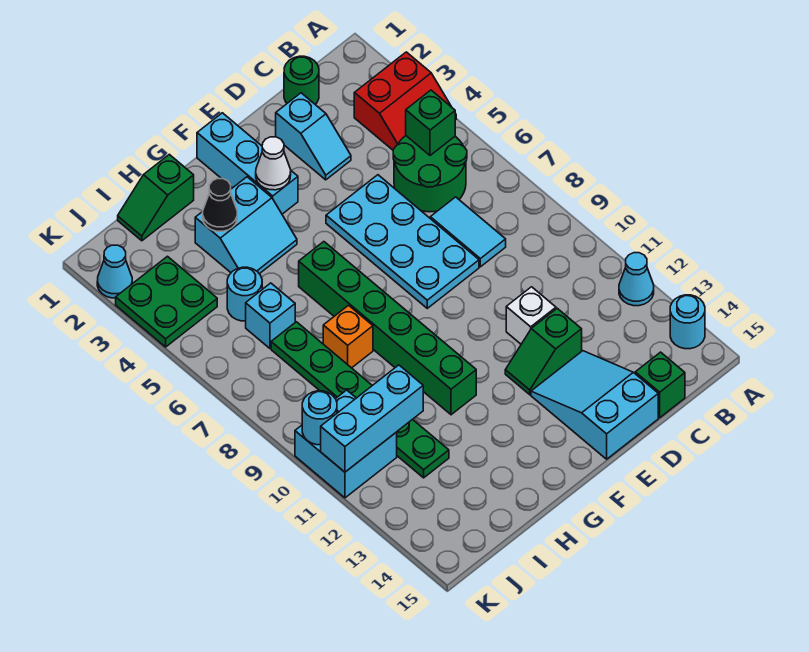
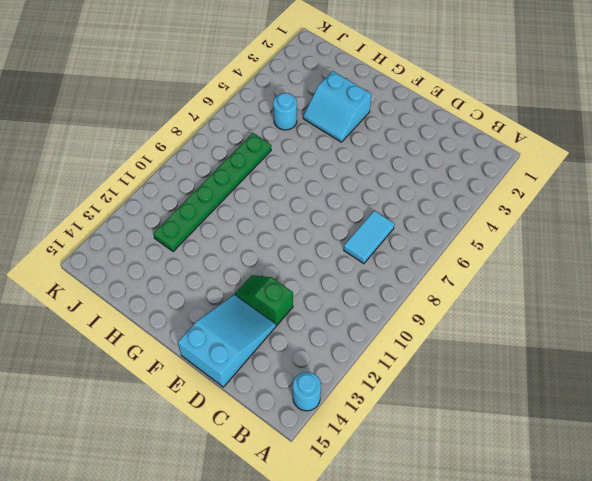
none -> red 2x2 slope [354,52,456,150]
none -> cyan 1x1 cone [619,253,654,306]
none -> green 2x2 round brick [393,136,467,212]

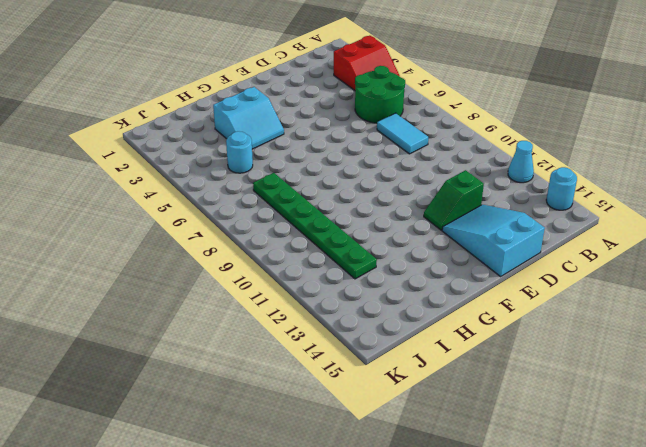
none -> green 1x1 round brick [284,56,319,104]
none -> green 1x1 brick [635,352,685,417]
none -> cyan 1x2 slope [276,93,351,180]

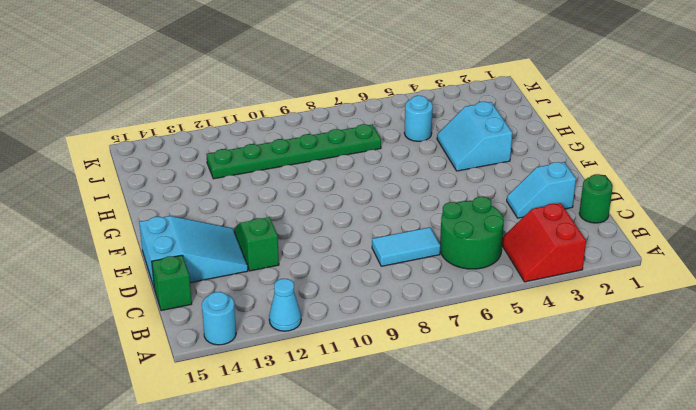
none -> cyan 2x4 plate [326,175,479,308]
none -> white 1x1 brick [506,287,556,344]
none -> cyan 1x3 brick [197,113,298,214]

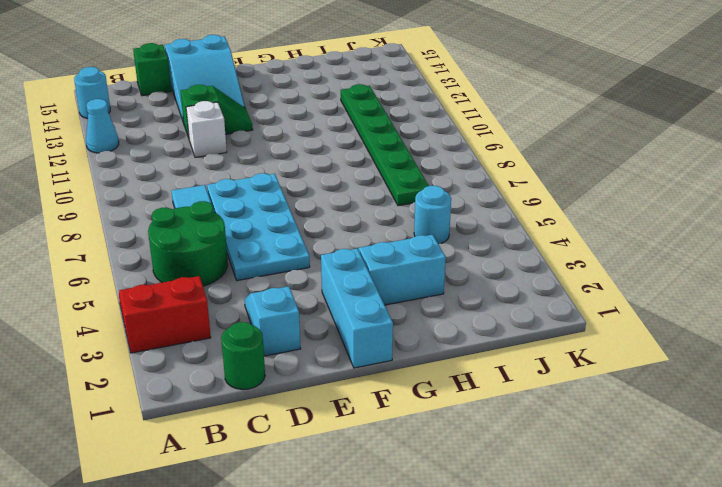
none -> green 1x6 brick [299,242,476,415]
none -> green 1x2 slope [118,154,194,241]
none -> orange 1x1 brick [323,305,373,368]

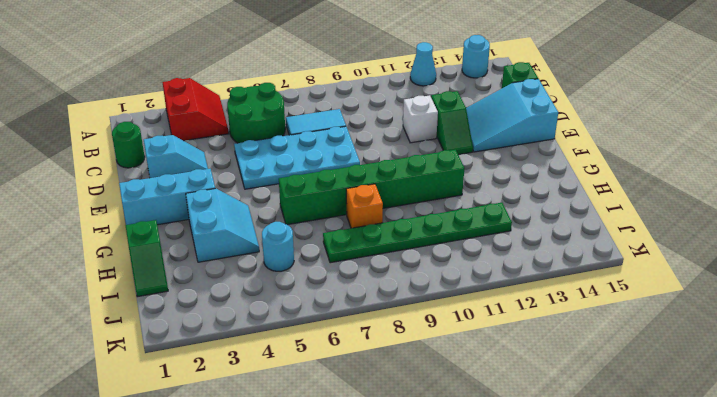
none -> cyan 1x1 brick [246,283,295,348]
none -> green 2x2 plate [116,256,217,347]
none -> cyan 2x2 brick [295,390,397,498]

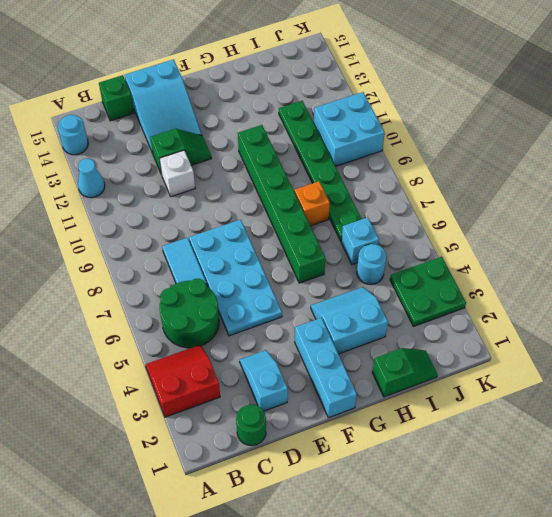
none -> cyan 1x1 cone [97,245,132,298]
none -> green 1x1 brick [406,90,455,155]
none -> white 1x1 cone [256,137,291,190]

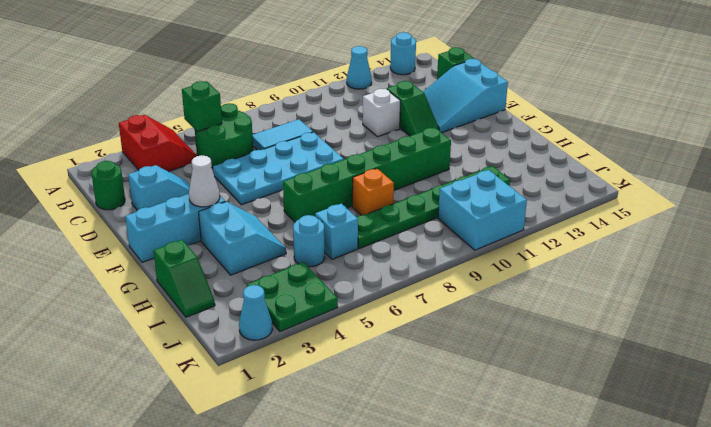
none -> black 1x1 cone [203,179,237,231]
none -> cyan 1x3 brick [321,365,423,472]
none -> cyan 1x1 round brick [302,391,337,445]

